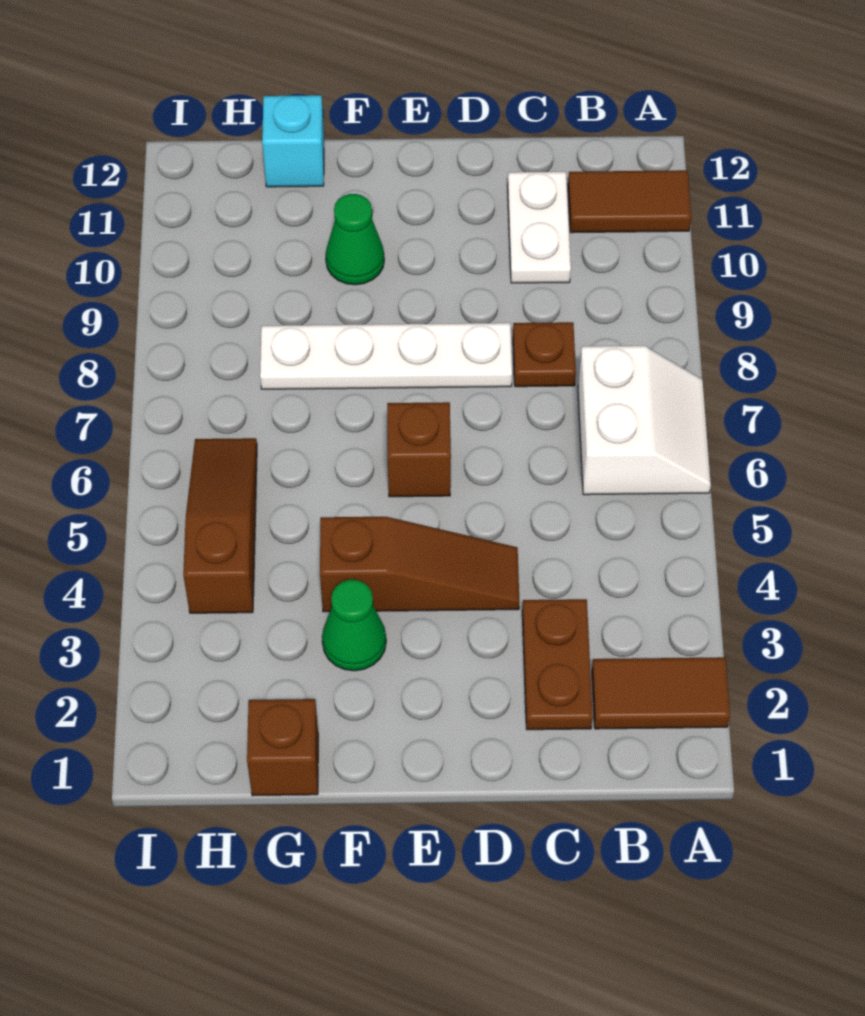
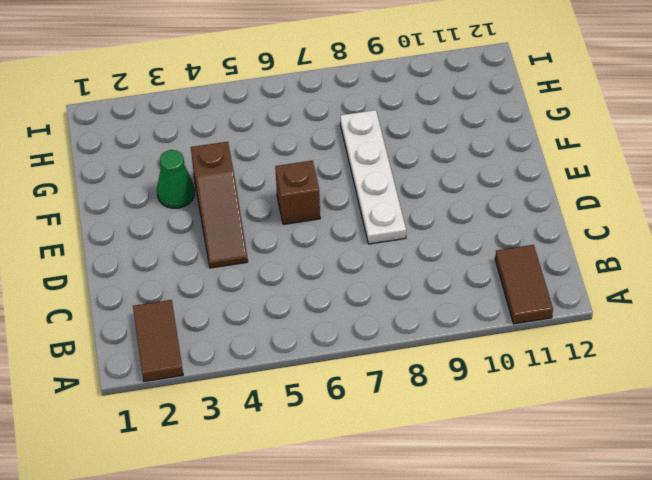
none -> white 2x2 slope [578,346,711,495]
none -> brown 1x2 plate [522,599,593,730]
none -> brown 1x1 plate [513,322,576,387]

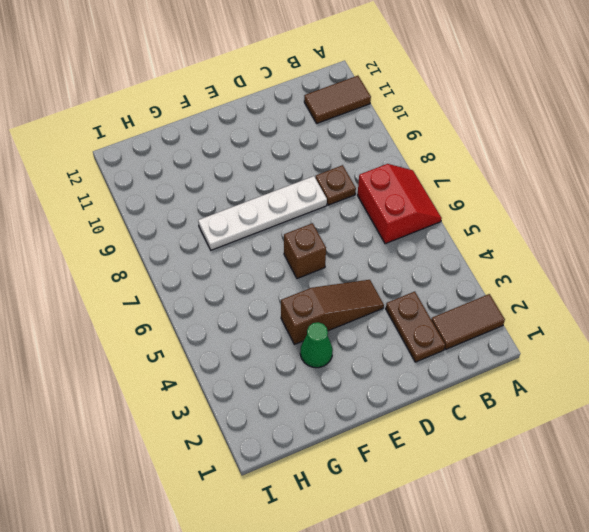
red 2x2 slope [357,164,442,244] -> white 2x2 slope [578,346,711,495]
none -> white 1x2 plate [508,172,571,283]
none -> green 1x1 cone [326,194,384,285]
none -> brown 1x1 brick [247,699,318,796]

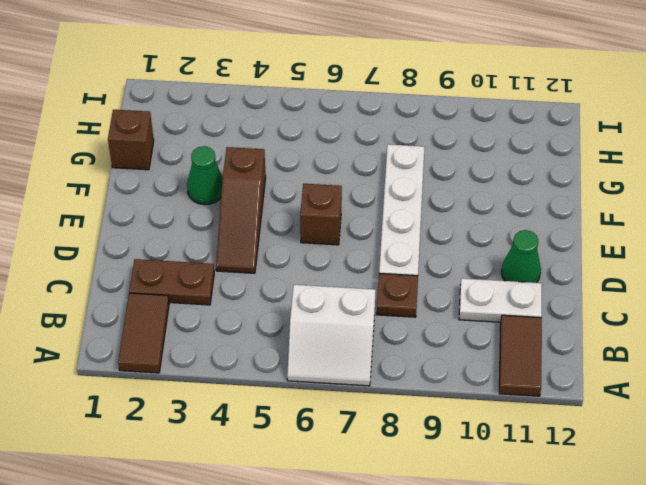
green 1x1 cone [502,230,541,283] -> green 1x1 cone moved to [326,194,384,285]
none -> cyan 1x1 brick [262,95,324,187]
none -> brown 1x3 slope [183,438,257,613]

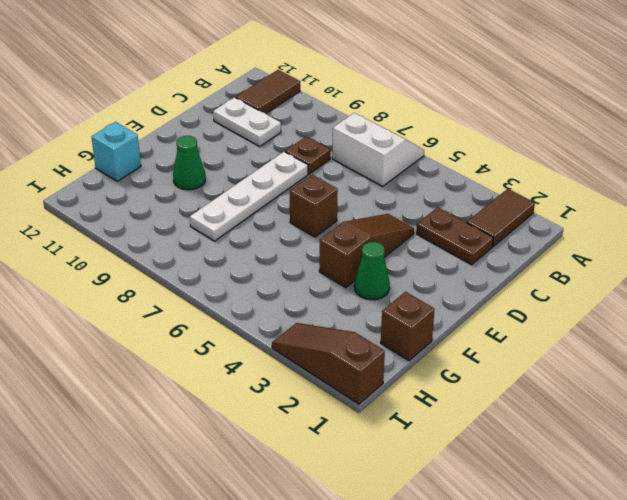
brown 1x3 slope [272,323,385,404] -> brown 1x3 slope moved to [183,438,257,613]

